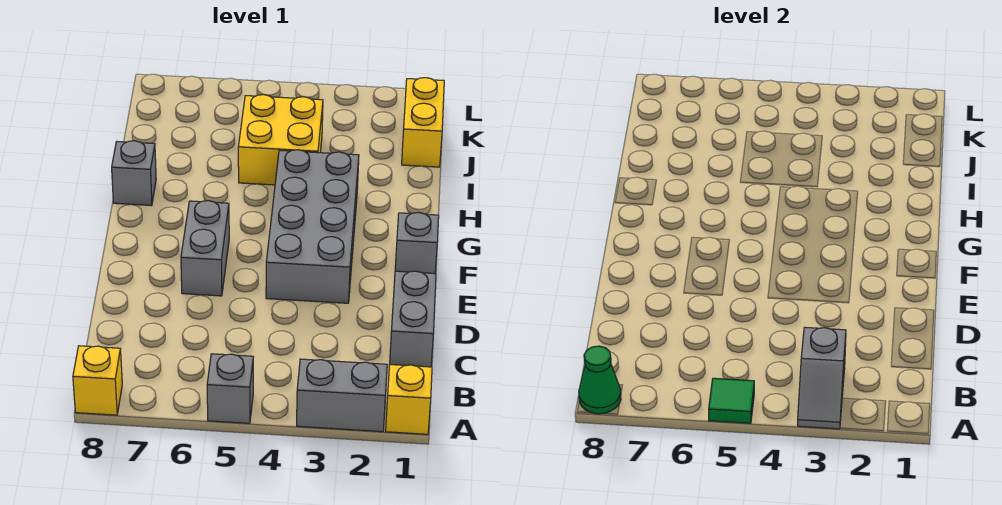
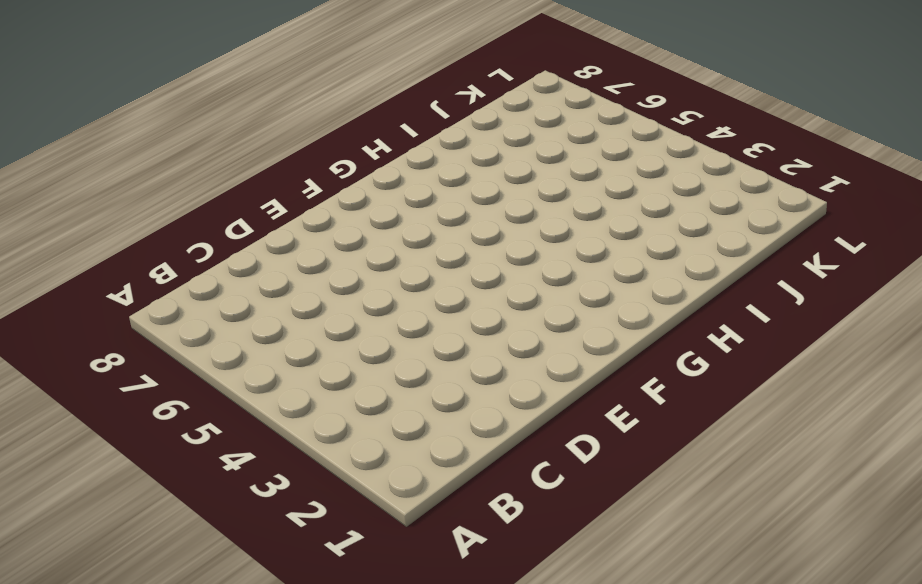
none -> yellow 1x1 brick [386,365,432,434]
none -> grey 1x2 brick [297,359,387,432]
none -> grey 1x1 brick [207,354,253,423]

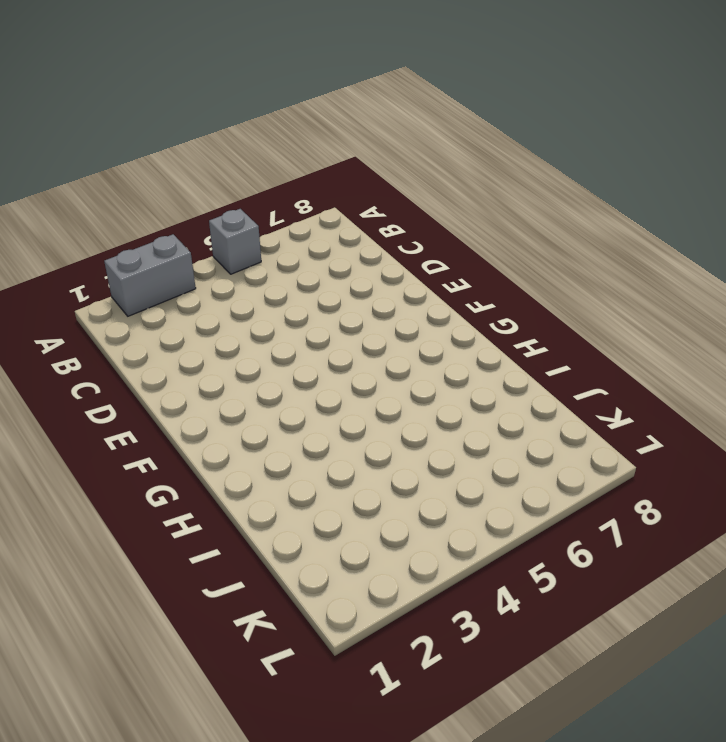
none -> yellow 1x1 brick [386,365,432,434]
none -> yellow 1x1 brick [73,346,122,415]
none -> grey 1x2 brick [390,271,436,367]

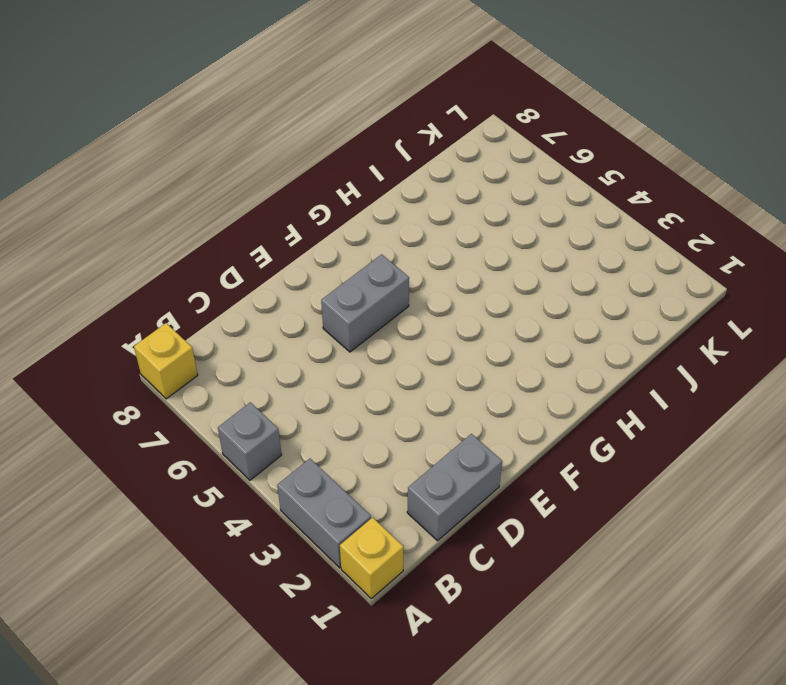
none -> grey 2x4 brick [266,150,359,303]
none -> grey 1x1 brick [395,212,439,274]
none -> grey 1x1 brick [112,141,156,206]

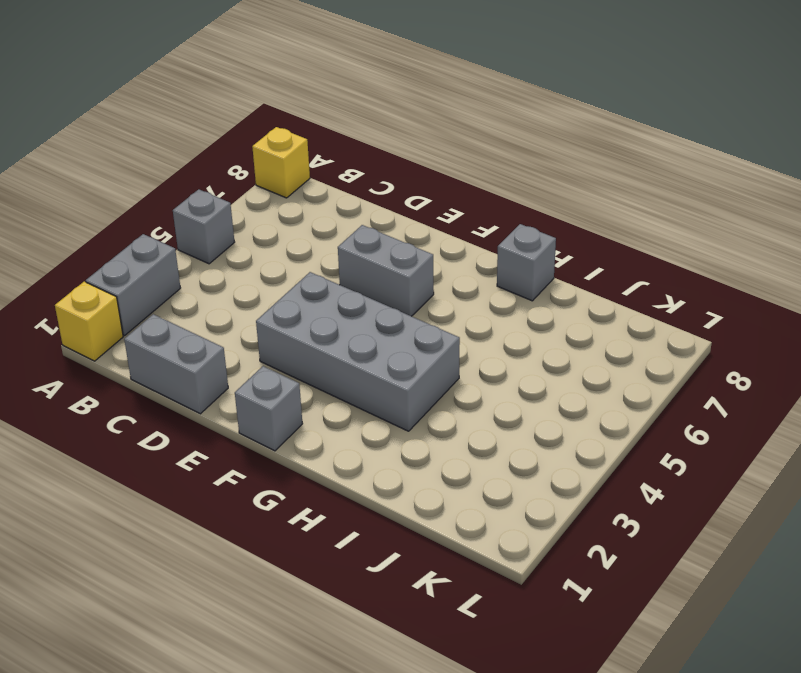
none -> yellow 2x2 brick [238,95,323,185]
none -> yellow 1x2 brick [402,78,444,167]
none -> grey 1x2 slope [798,327,846,429]

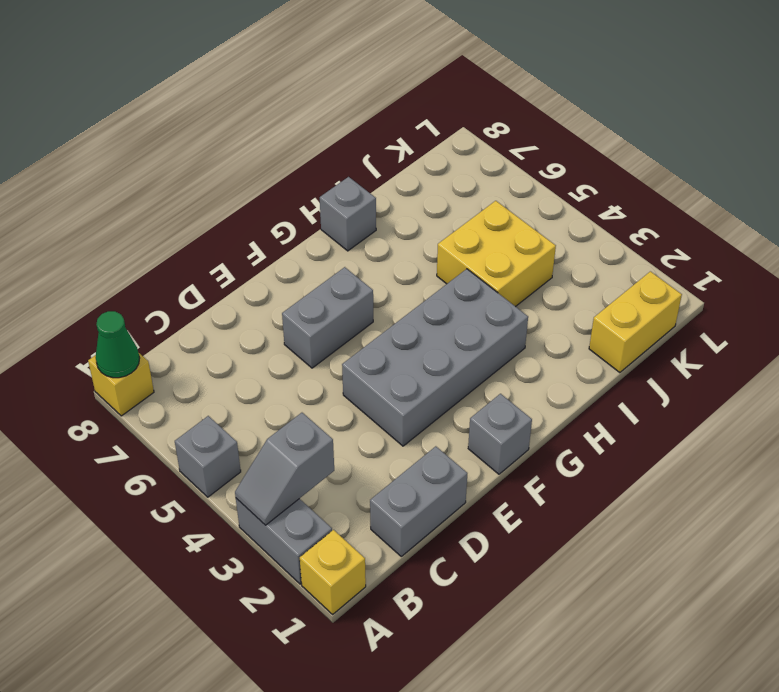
none -> green 1x1 tile [709,378,754,423]

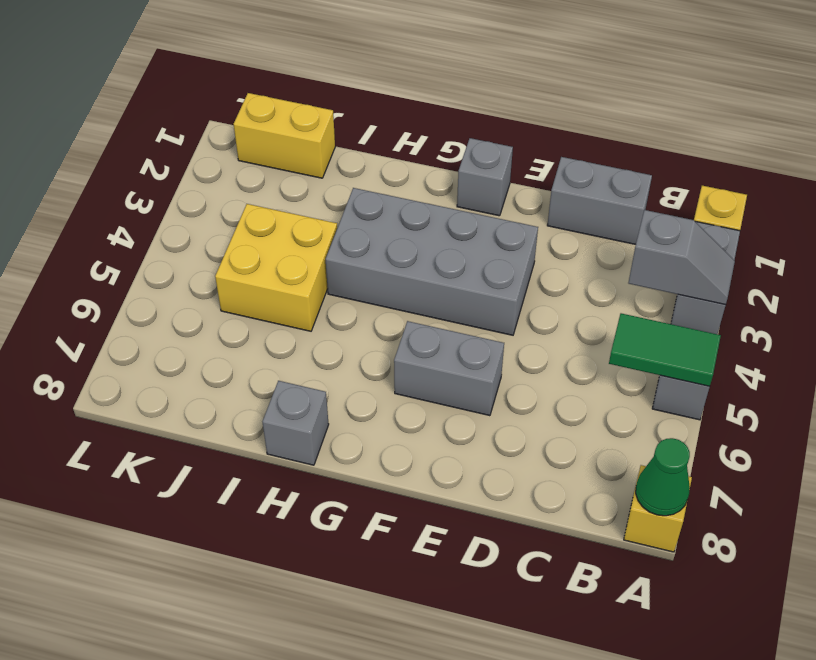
green 1x2 tile [609,313,721,387] -> green 1x1 tile [709,378,754,423]

